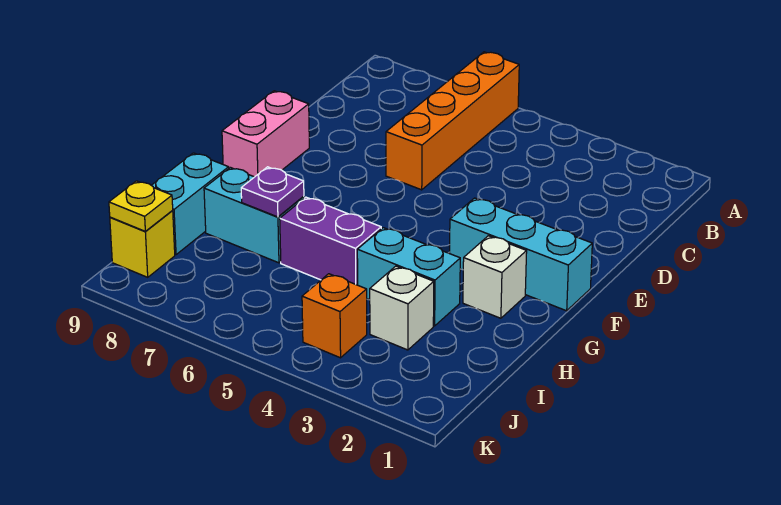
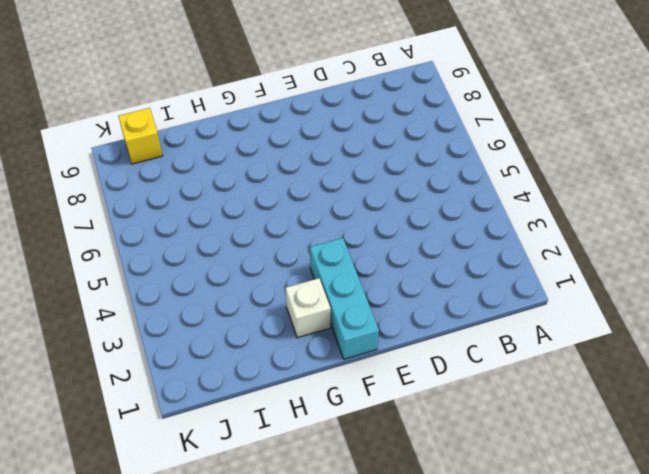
none -> orange 1x4 brick [386,52,519,190]
none -> pink 1x2 brick [222,91,309,177]
none -> cyan 1x2 brick [357,228,460,326]

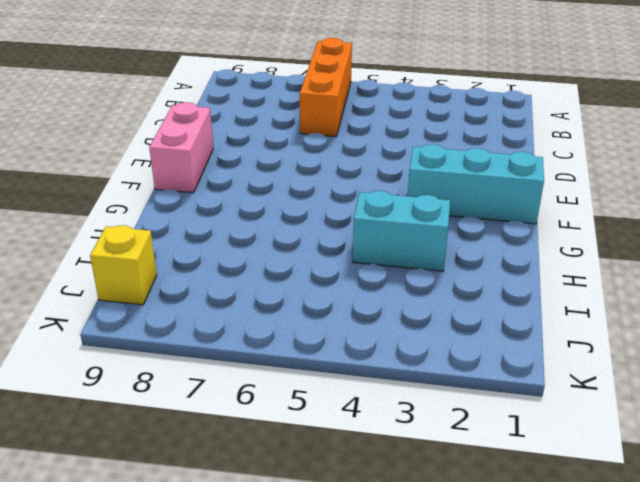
orange 1x3 brick [300,38,352,137] -> orange 1x4 brick [386,52,519,190]
none -> white 1x1 brick [463,236,527,318]
none -> purple 1x2 brick [280,197,381,285]
none -> cyan 1x2 brick [204,168,304,263]

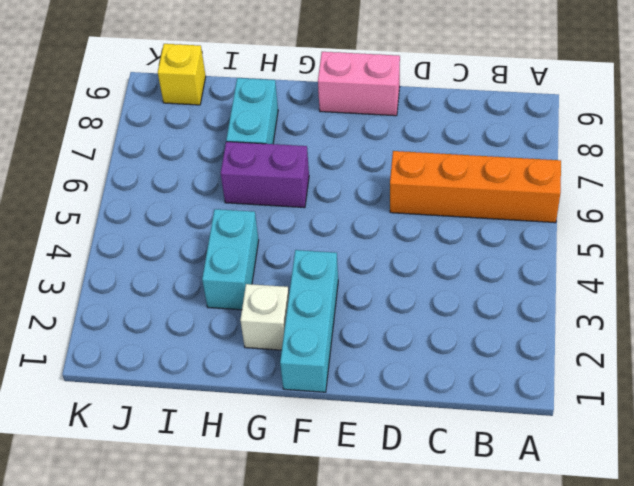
purple 1x2 brick [221,142,309,208] -> purple 1x2 brick turned to [280,197,381,285]
none -> cyan 1x2 brick [152,153,229,255]
none -> white 1x1 brick [370,266,434,350]
none -> orange 1x1 brick [302,274,367,358]

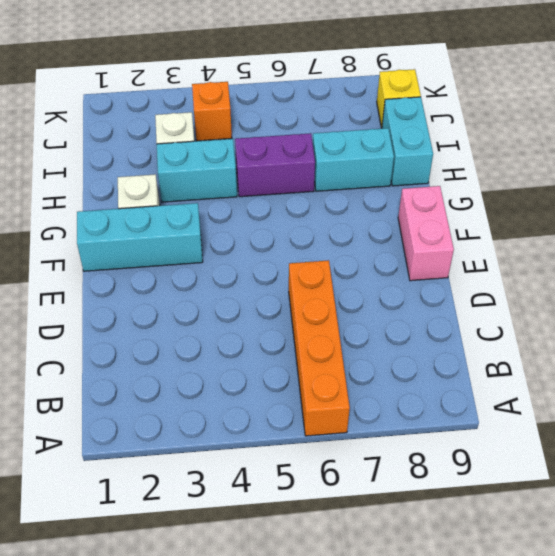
none -> purple 1x1 plate [241,167,304,217]
none -> yellow 1x1 plate [109,181,173,231]

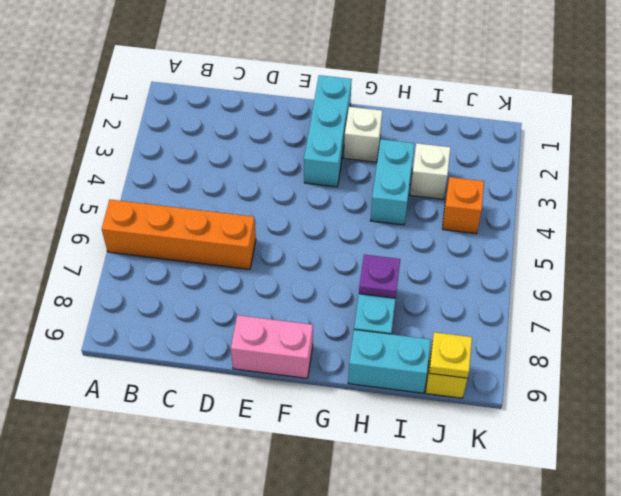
none -> purple 1x2 brick [280,197,381,285]

